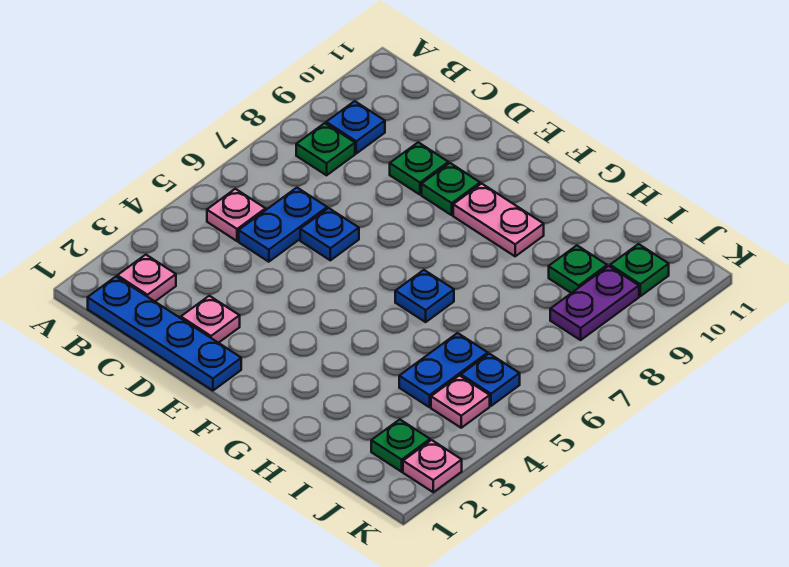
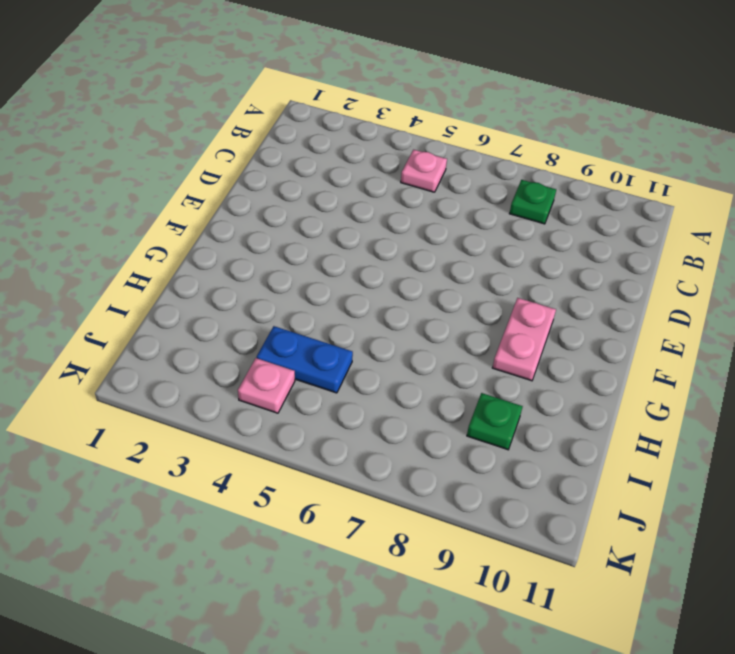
none -> blue 1x4 plate [88,277,241,391]
none -> pink 1x1 plate [117,255,176,301]
none -> blue 1x1 plate [326,101,385,153]

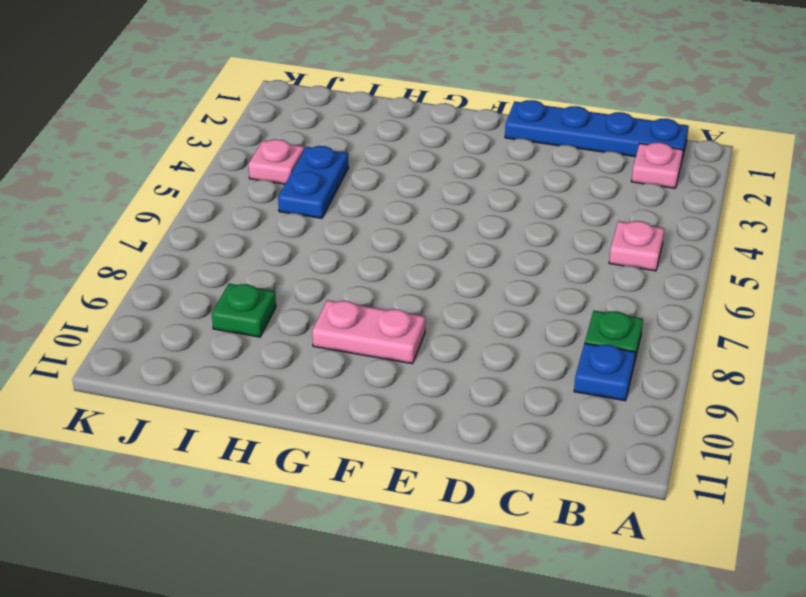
none -> blue 1x2 plate [239,188,327,262]
none -> pink 1x1 plate [181,296,240,343]
none -> blue 1x1 plate [300,208,359,260]

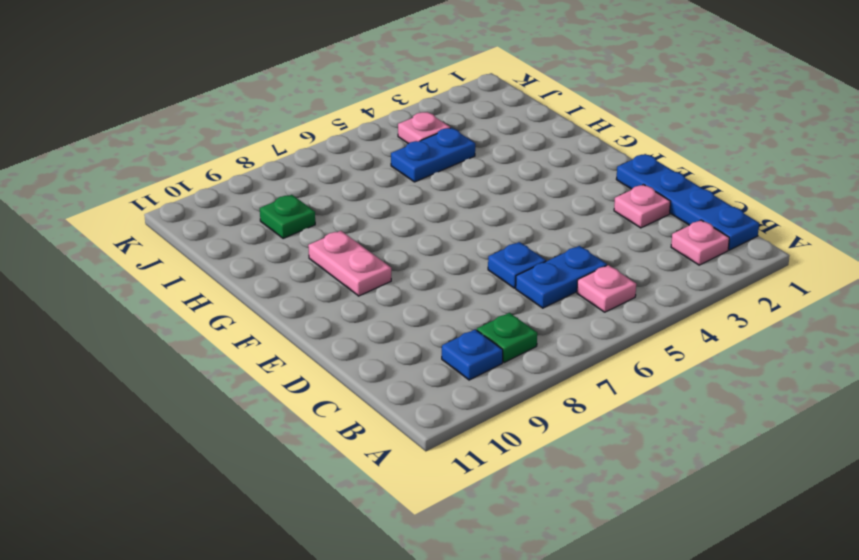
none -> green 1x1 plate [390,142,448,195]
none -> green 1x1 plate [422,163,480,215]
none -> blue 1x1 plate [395,270,454,322]

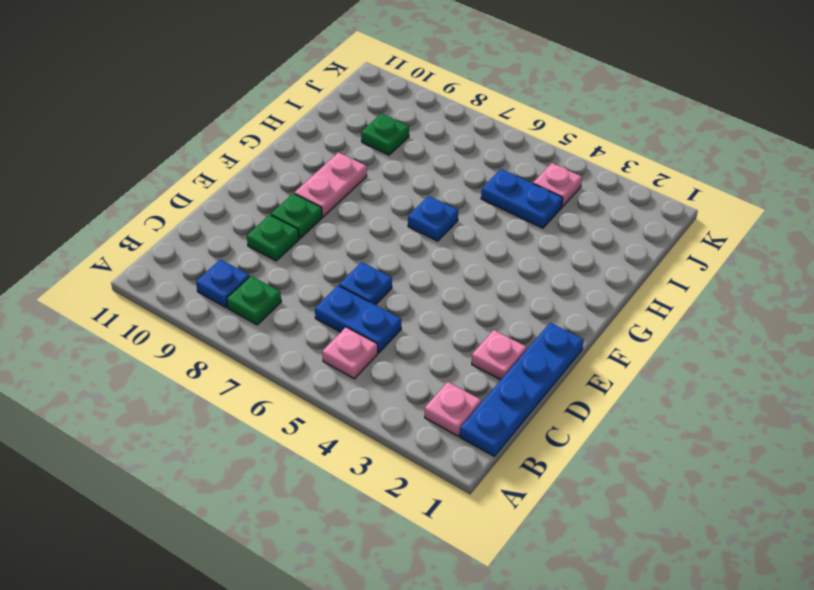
none -> green 1x1 plate [371,419,430,472]
none -> blue 1x1 plate [461,354,520,406]
none -> purple 1x2 plate [550,266,639,340]

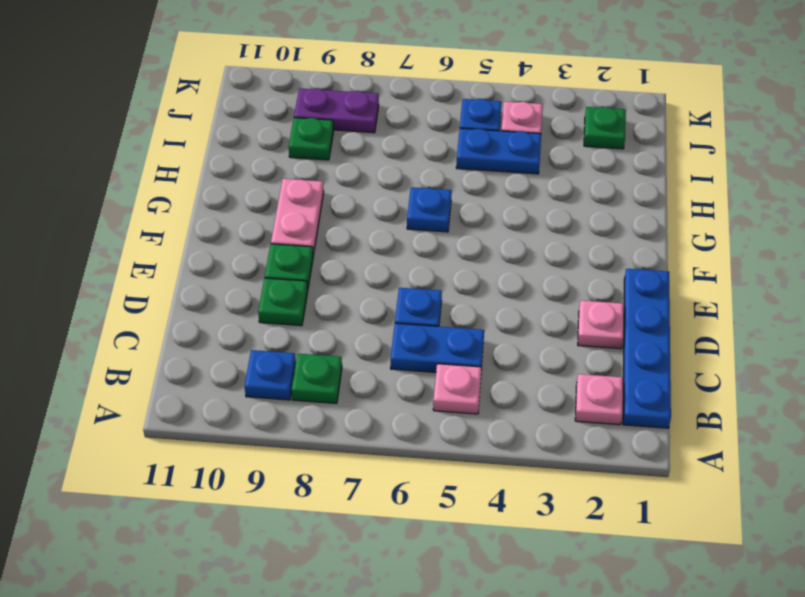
none -> green 1x1 plate [610,244,669,296]
none -> pink 1x1 plate [403,440,462,492]

